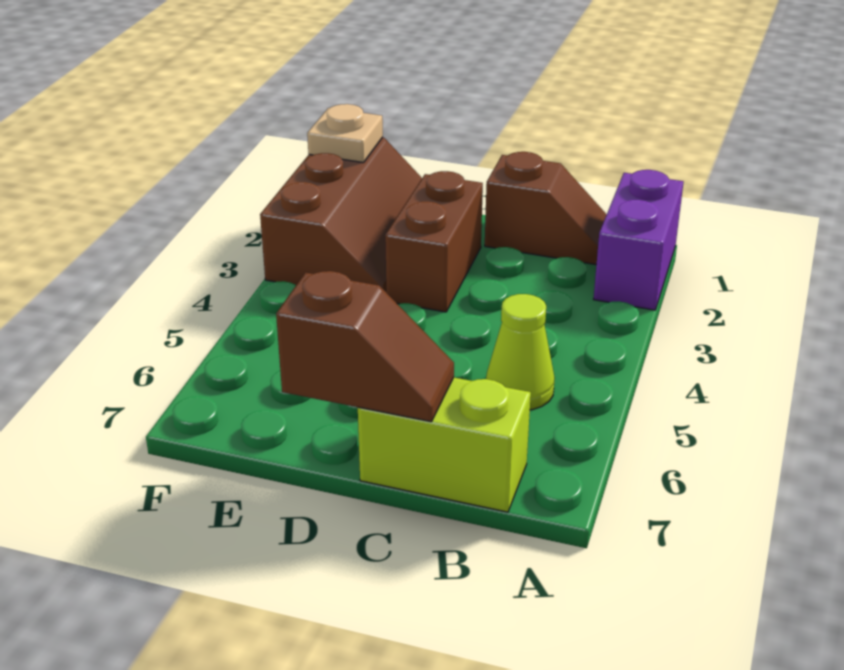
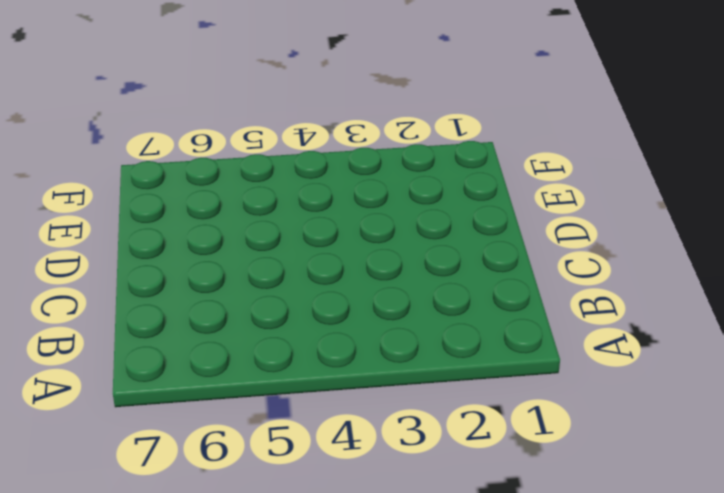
none -> purple 1x2 brick [594,170,683,310]
none -> brown 1x2 slope [485,152,607,265]

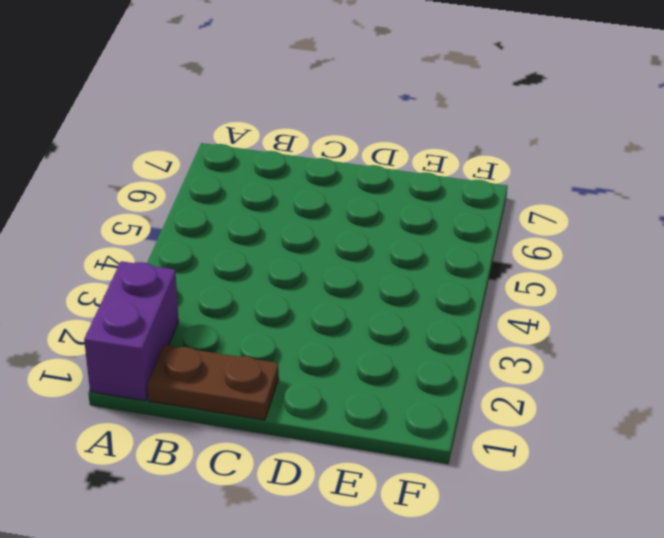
brown 1x2 plate [147,345,279,420] -> brown 1x2 slope [485,152,607,265]
none -> lime 1x1 cone [486,294,555,410]
none -> lime 1x2 brick [358,377,531,512]

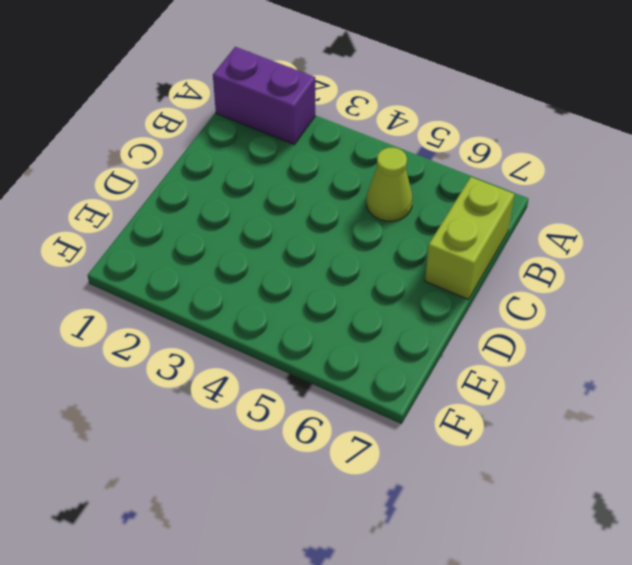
none -> brown 1x2 slope [485,152,607,265]
none -> brown 1x2 brick [385,171,483,312]

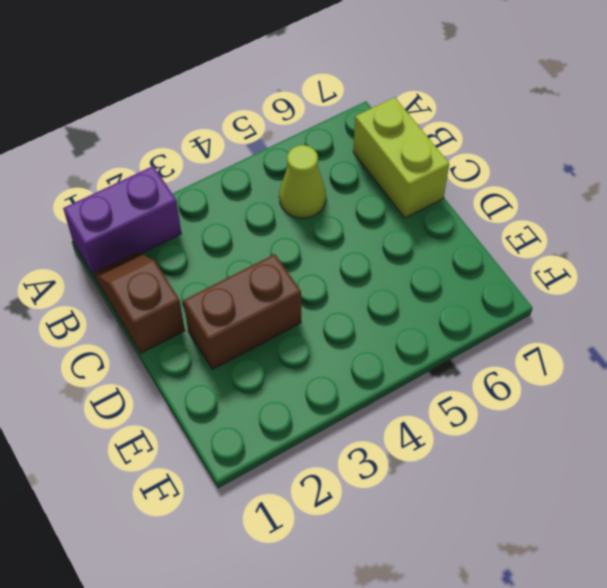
none -> brown 2x3 slope [260,137,422,292]
none -> brown 1x2 slope [276,271,454,422]

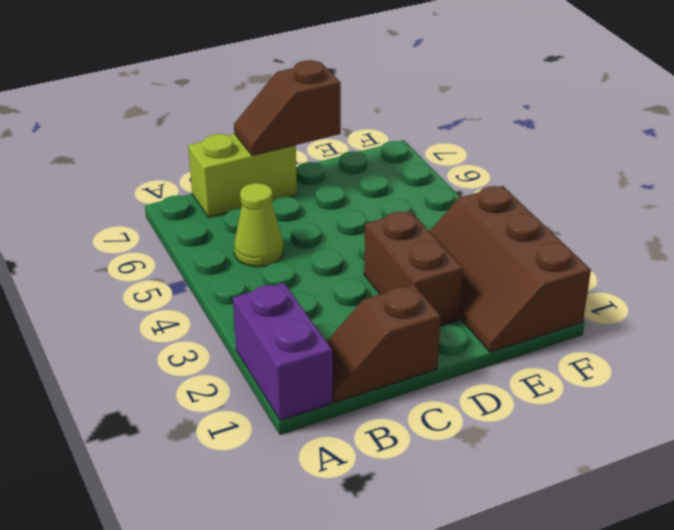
none -> tan 1x1 plate [307,104,383,163]

